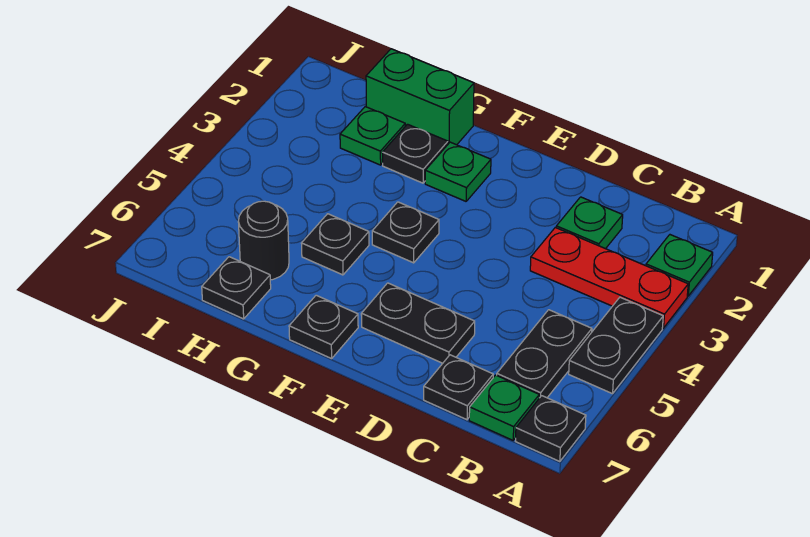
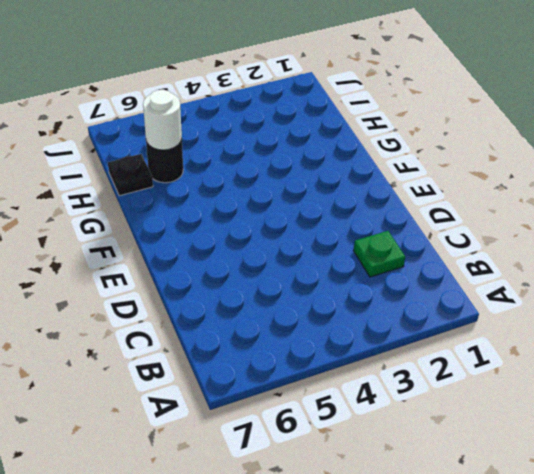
white 1x1 round brick [143,90,182,150] -> none
none -> green 1x1 plate [646,235,713,296]
none -> red 1x3 plate [530,227,688,328]
none -> black 1x2 plate [569,297,663,394]

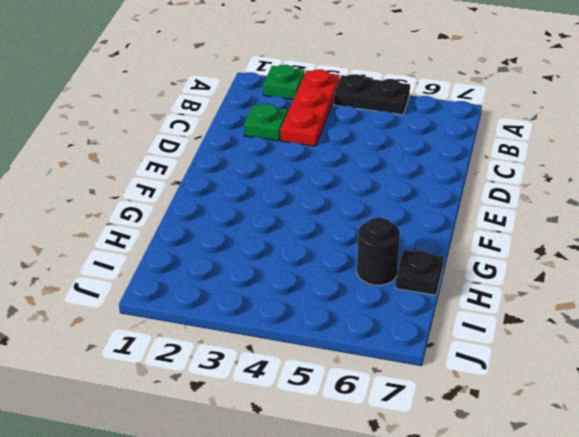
none -> black 1x1 plate [516,396,586,462]
none -> black 1x2 plate [497,310,592,398]
none -> green 1x1 plate [469,375,539,440]

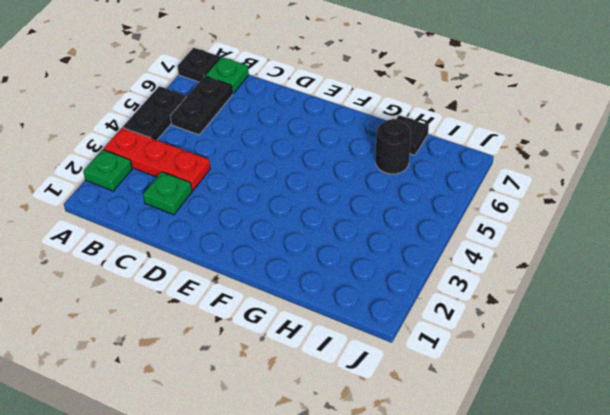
none -> black 1x1 plate [424,355,493,420]
none -> black 1x2 plate [361,283,475,363]
none -> green 1x1 plate [425,142,491,201]

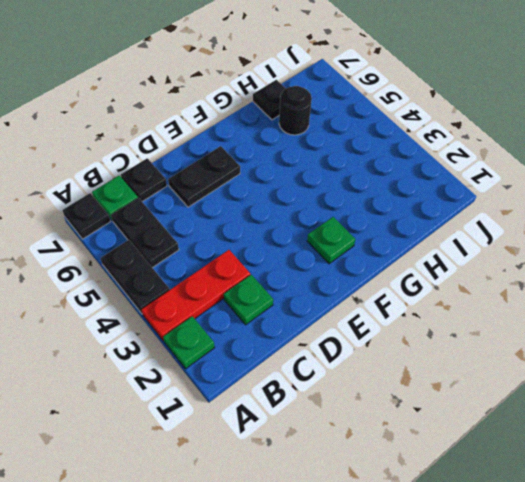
none -> black 1x1 plate [372,202,439,263]
none -> black 1x1 plate [289,295,358,359]
none -> green 1x2 brick [366,49,474,145]

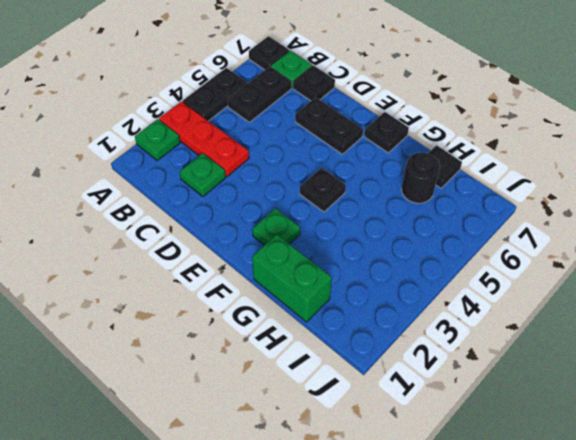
none -> black 1x1 plate [382,124,448,183]
none -> black 1x1 plate [301,214,369,275]
none -> green 1x1 plate [340,107,405,165]

